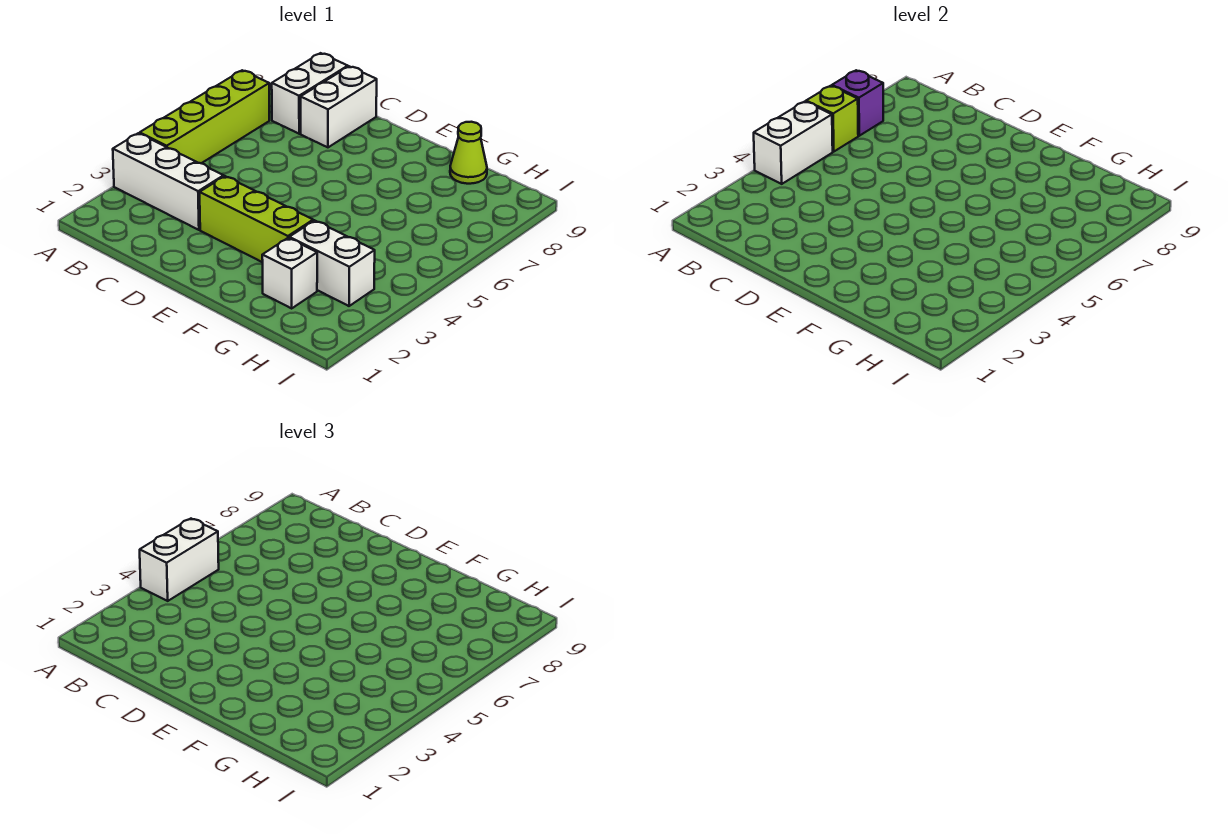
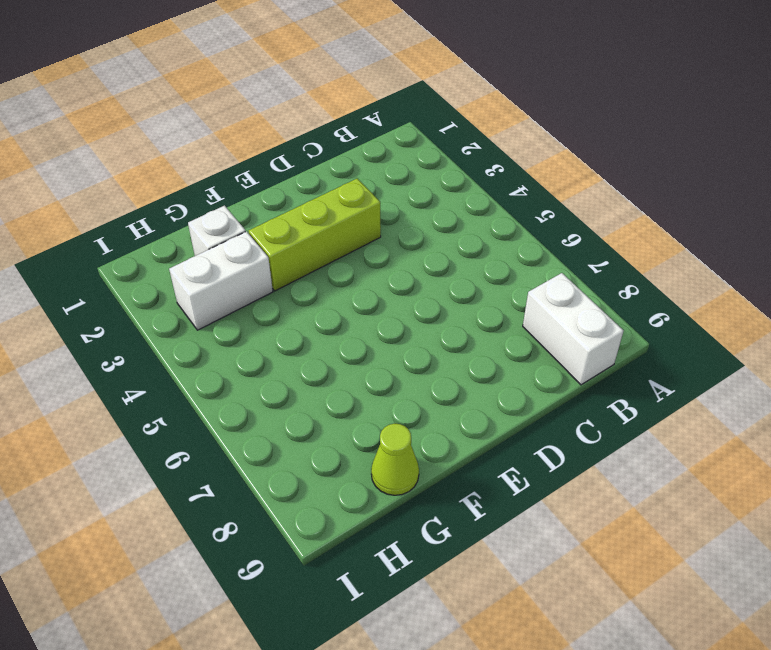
none -> white 1x3 brick [113,133,224,230]
none -> lime 1x4 brick [140,70,269,163]
none -> white 1x2 brick [301,66,377,147]

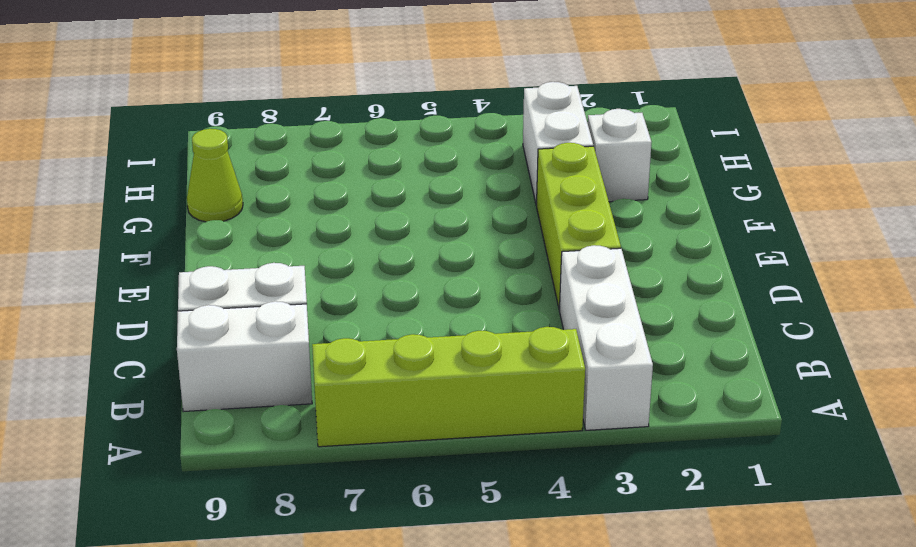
none -> white 1x2 brick [754,102,833,184]
none -> lime 1x1 brick [806,86,858,152]
none -> purple 1x1 brick [832,70,883,136]

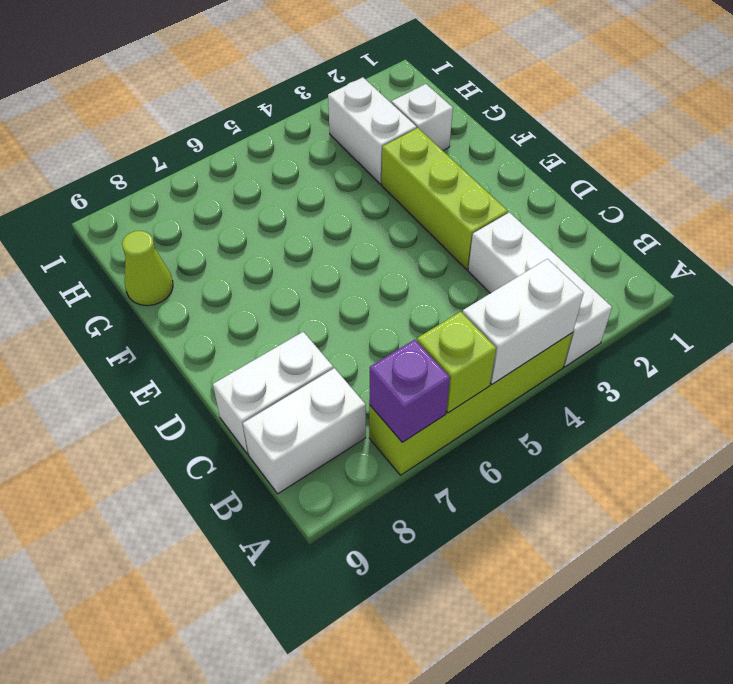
none -> white 1x2 brick [140,519,219,601]

